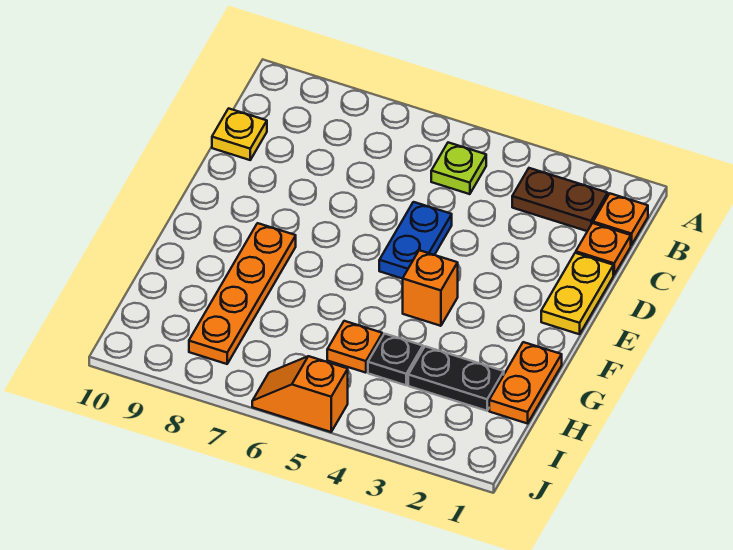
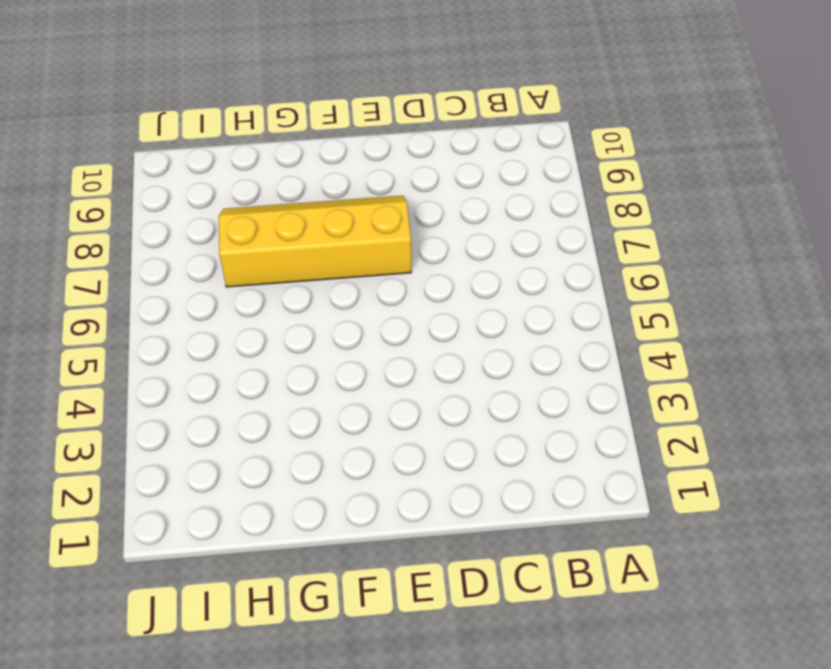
yellow 2x4 slope [219,196,411,287] -> orange 1x4 plate [189,223,296,364]
none -> orange 1x1 plate [593,194,648,245]
none -> brown 1x2 plate [512,168,608,231]
none -> lime 1x1 plate [431,142,486,194]

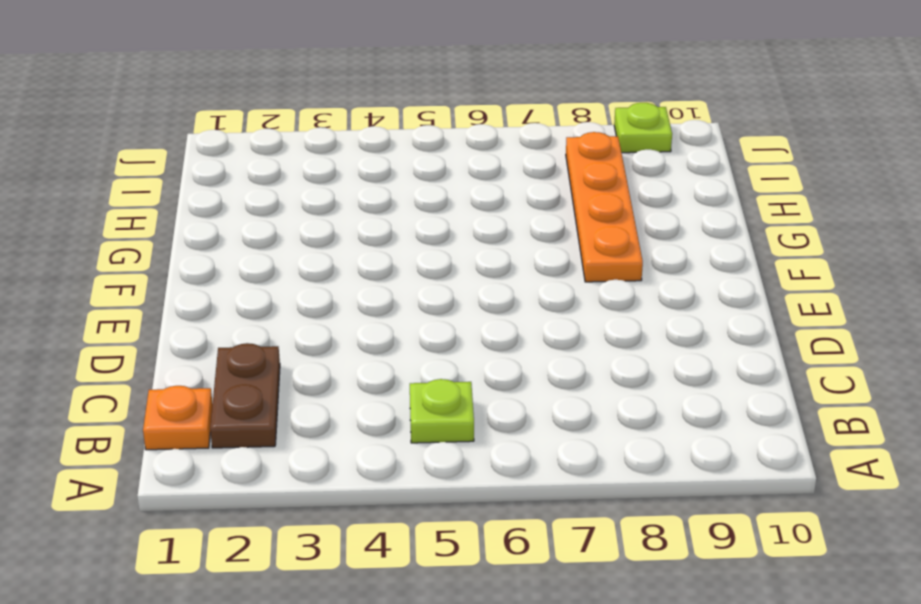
brown 1x2 plate [210,343,280,448] -> brown 1x2 plate turned to [512,168,608,231]
lime 1x1 plate [614,103,672,153] -> none
none -> orange 1x1 plate [576,223,631,275]
none -> yellow 1x1 plate [212,108,267,160]
none -> yellow 1x2 plate [541,253,613,334]

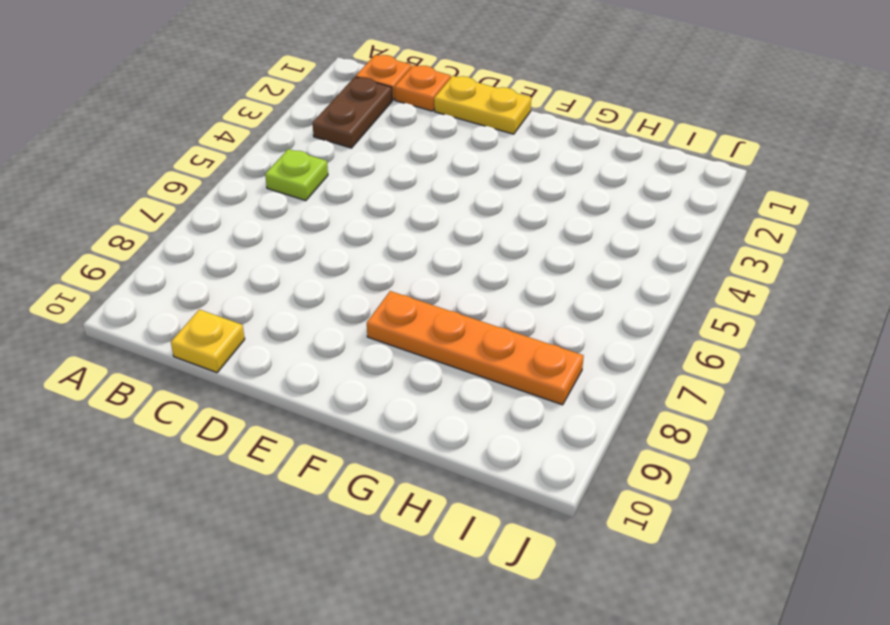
none -> blue 1x2 plate [379,202,452,279]
none -> orange 1x1 brick [403,250,458,326]
none -> orange 1x2 plate [489,342,562,424]

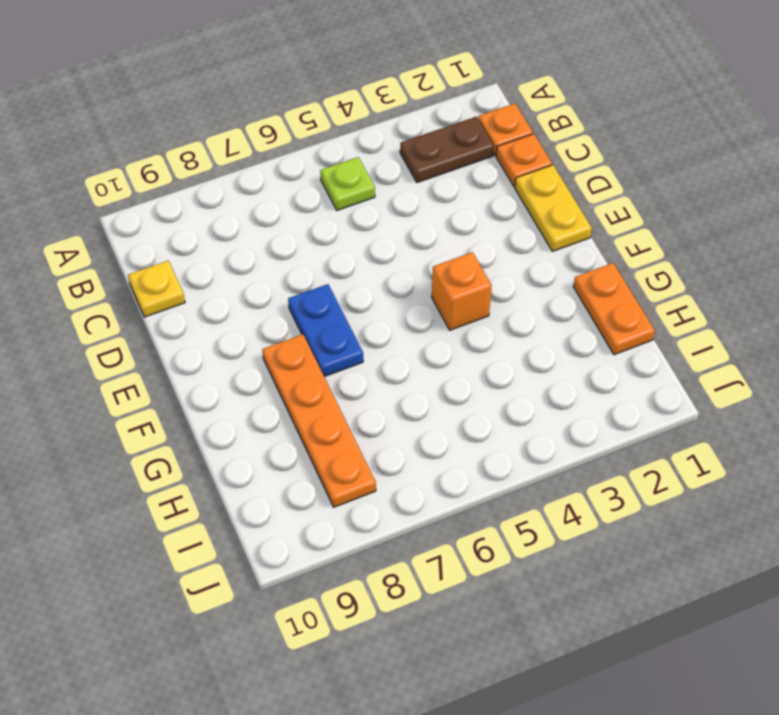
blue 1x2 plate [288,284,363,377] -> blue 1x2 plate moved to [379,202,452,279]
none -> black 1x2 plate [408,346,504,411]
none -> black 1x1 plate [368,334,423,385]
none -> orange 1x1 plate [327,321,382,373]

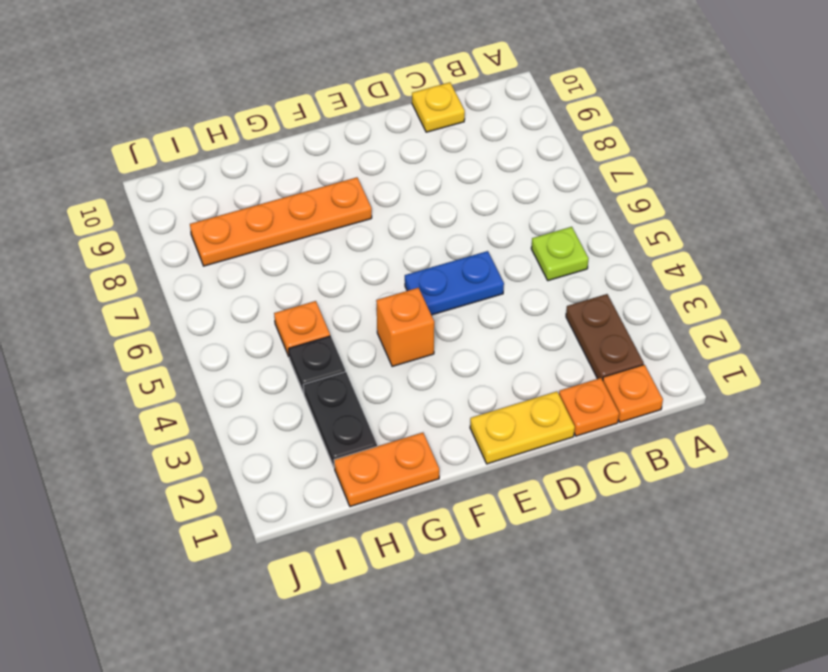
none -> orange 1x2 slope [252,356,348,432]

